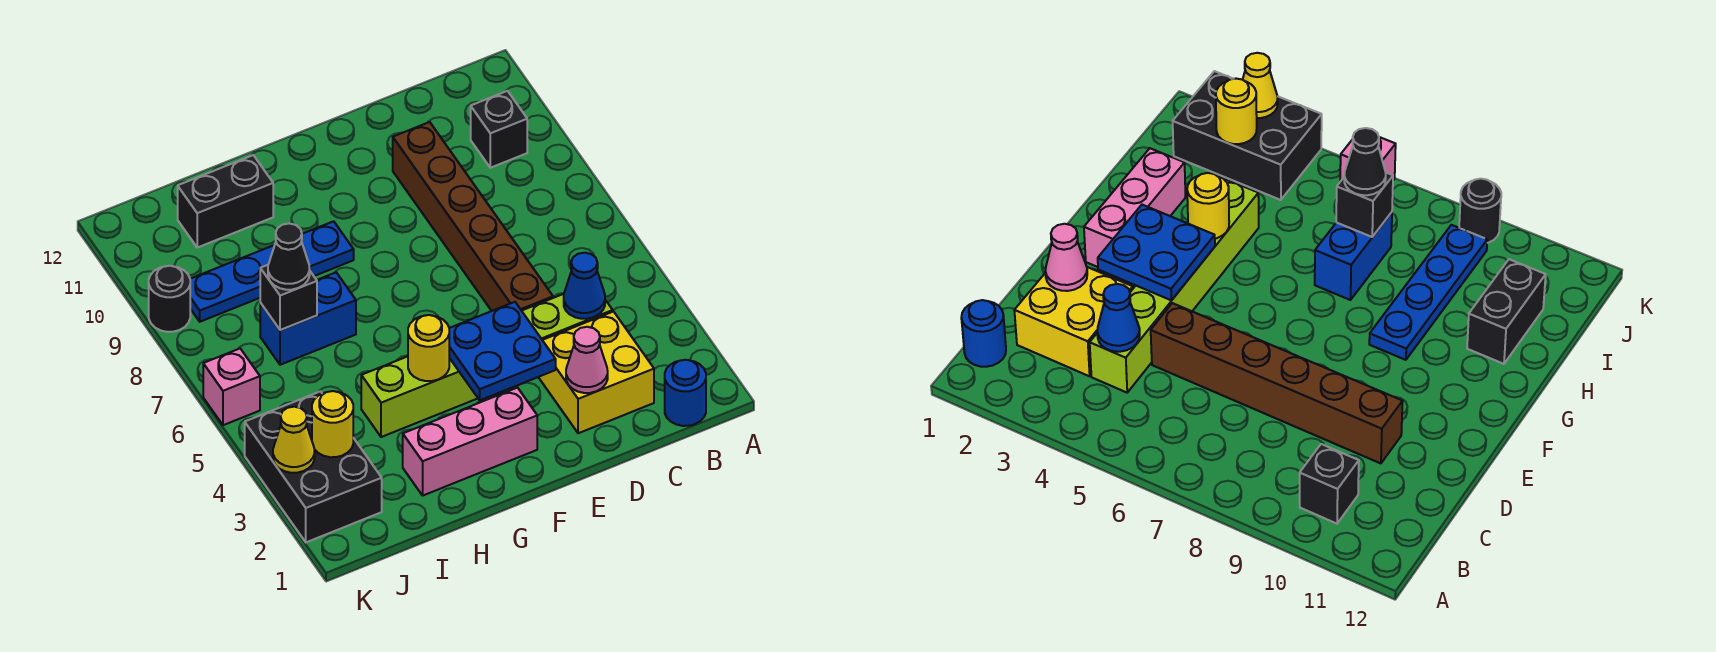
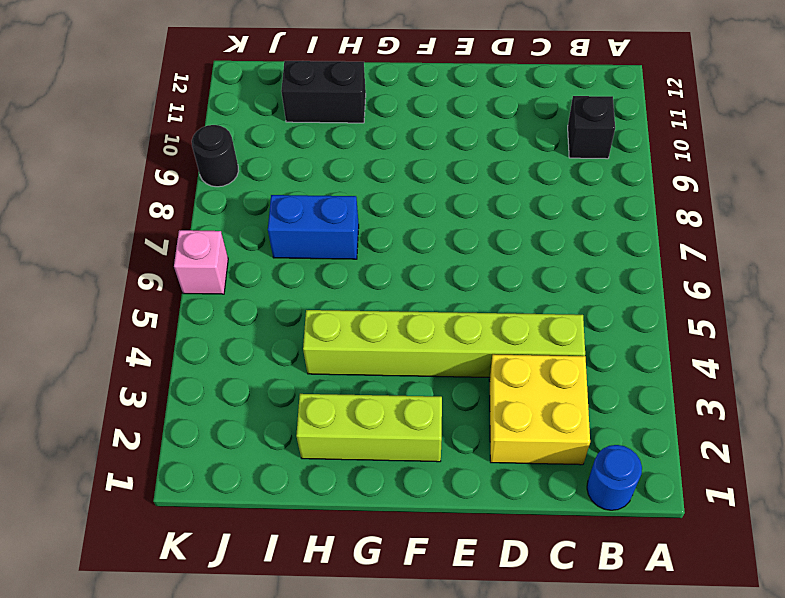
lime 1x3 brick [296,394,442,462] -> pink 1x3 brick [403,388,537,495]
none -> brown 1x6 brick [393,122,553,311]
none -> blue 1x4 plate [190,221,354,322]
none -> black 2x3 brick [245,391,382,542]

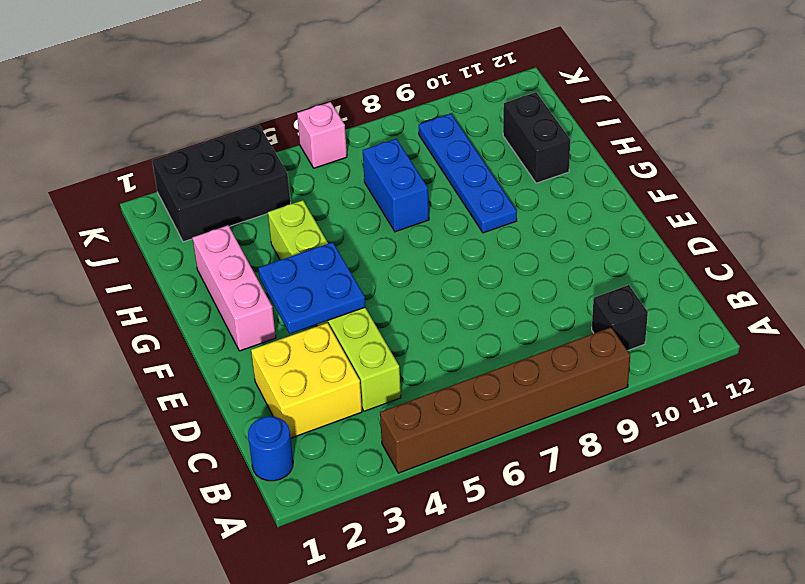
brown 1x6 brick [380,327,630,473] -> brown 1x6 brick moved to [393,122,553,311]
none -> black 1x1 round brick [149,266,190,332]
none -> blue 1x1 cone [564,253,605,319]
none -> pink 1x1 cone [566,327,608,393]

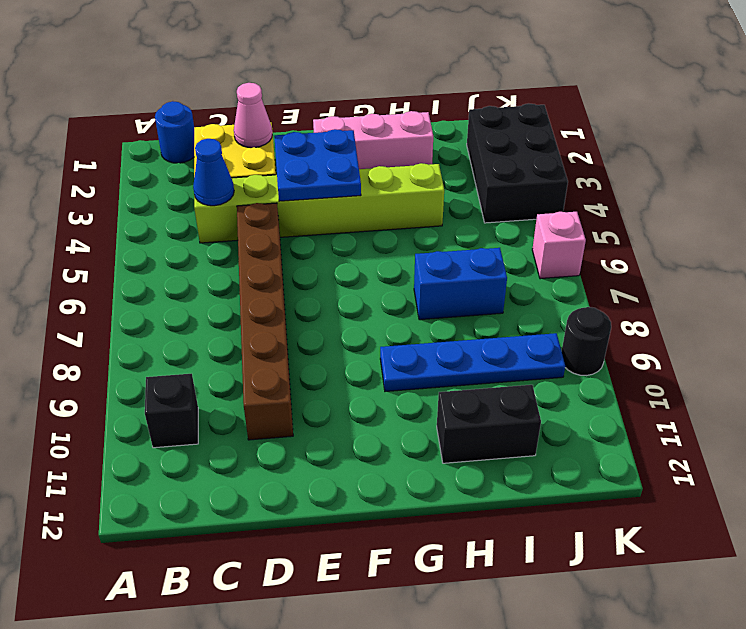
none -> yellow 1x1 round brick [408,315,449,381]
none -> black 1x1 brick [260,265,317,330]
none -> yellow 1x1 round brick [312,391,353,457]

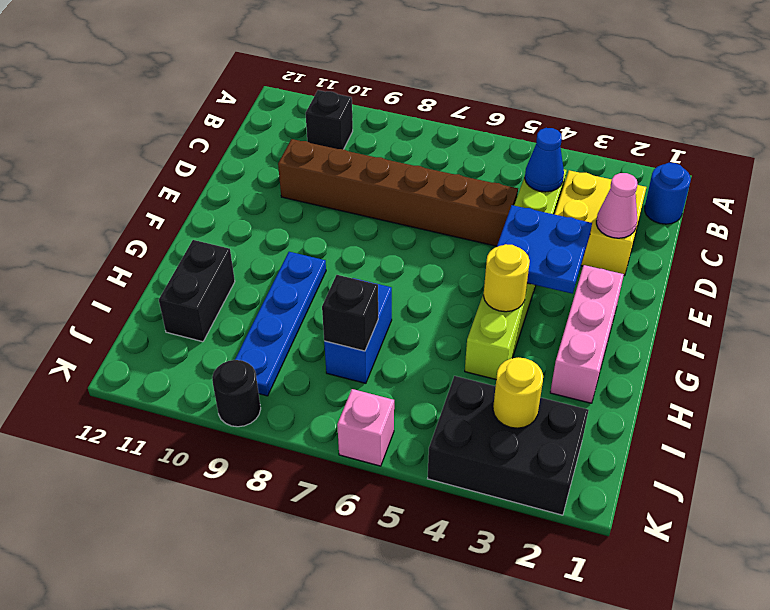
none -> yellow 1x1 cone [273,407,315,473]
none -> black 1x1 cone [268,224,310,290]

